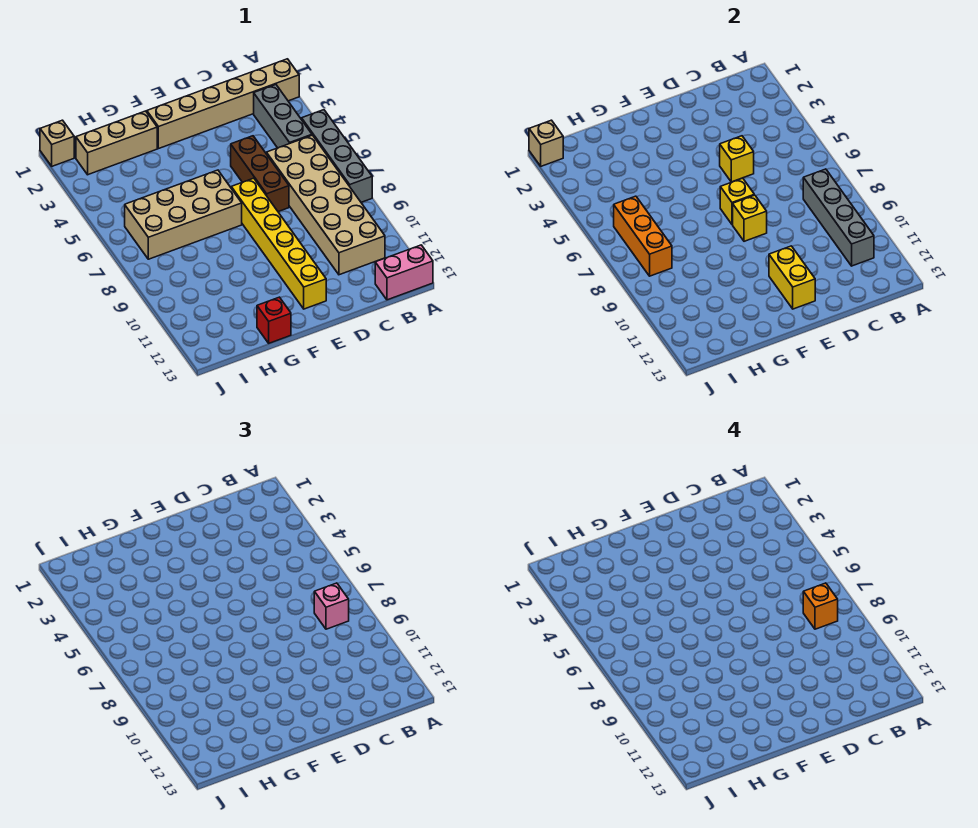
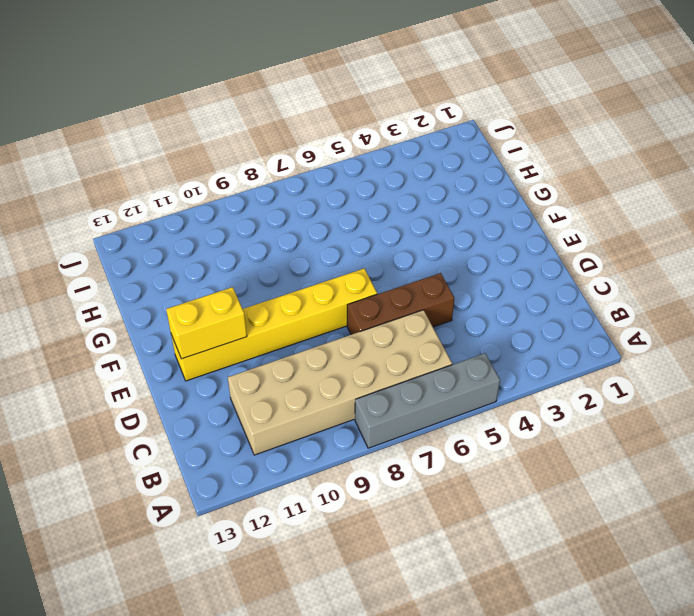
none -> tan 1x6 brick [147,59,299,149]
none -> pink 1x2 brick [375,245,433,300]
none -> grey 1x3 brick [254,85,312,148]

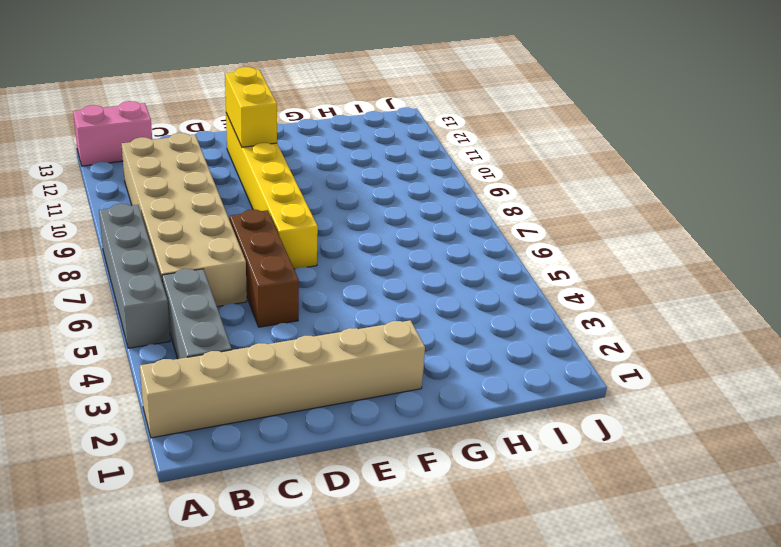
none -> tan 2x4 brick [125,170,242,259]
none -> tan 1x3 brick [76,111,157,175]
none -> red 1x1 brick [257,297,291,343]

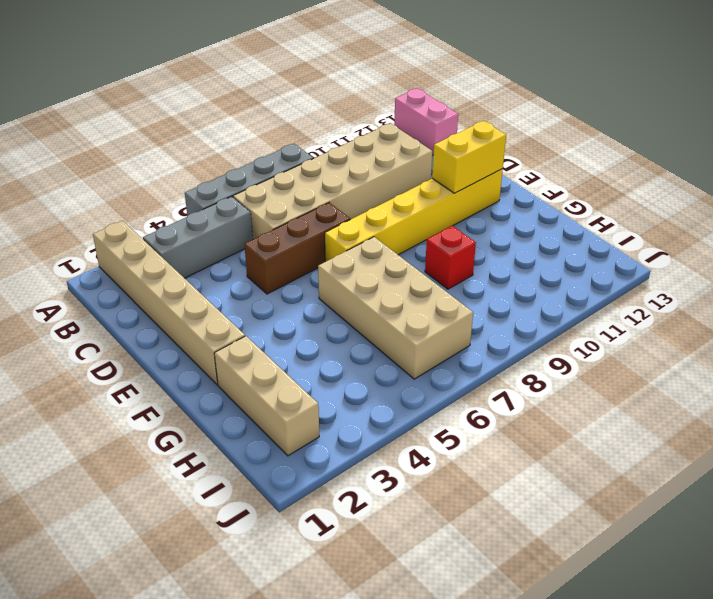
red 1x1 brick [425,226,476,289] -> red 1x1 brick moved to [257,297,291,343]
none -> tan 1x1 brick [40,120,74,166]
none -> grey 1x4 brick [803,169,874,266]
none -> yellow 1x1 brick [720,136,754,182]

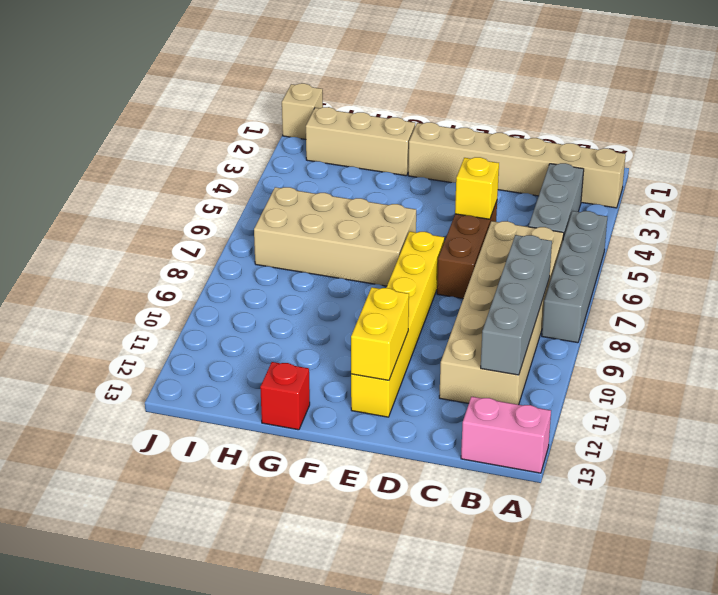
none -> yellow 1x1 brick [720,178,754,224]
none -> yellow 1x1 brick [733,195,767,241]
none -> orange 1x3 brick [614,196,672,276]

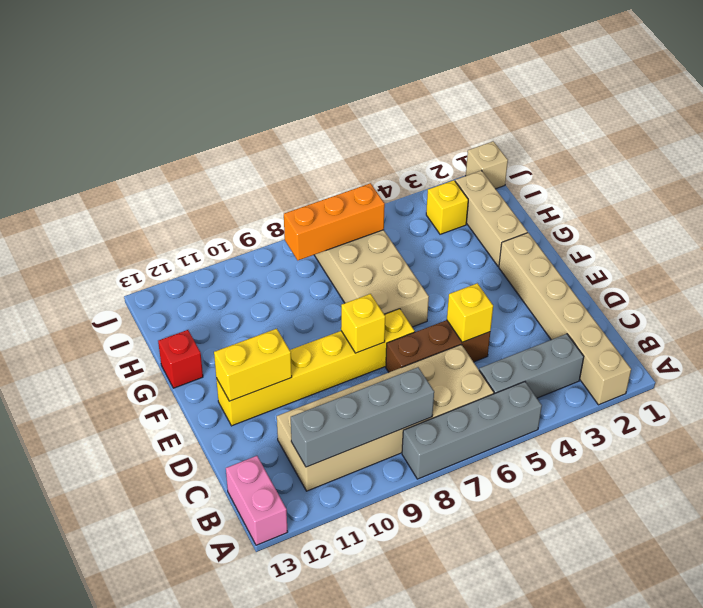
yellow 1x1 brick [426,180,468,234] -> yellow 1x1 brick moved to [720,178,754,224]
none -> tan 1x1 brick [529,120,563,166]
none -> pink 1x1 brick [314,583,349,629]
none -> orange 1x1 brick [803,583,838,629]

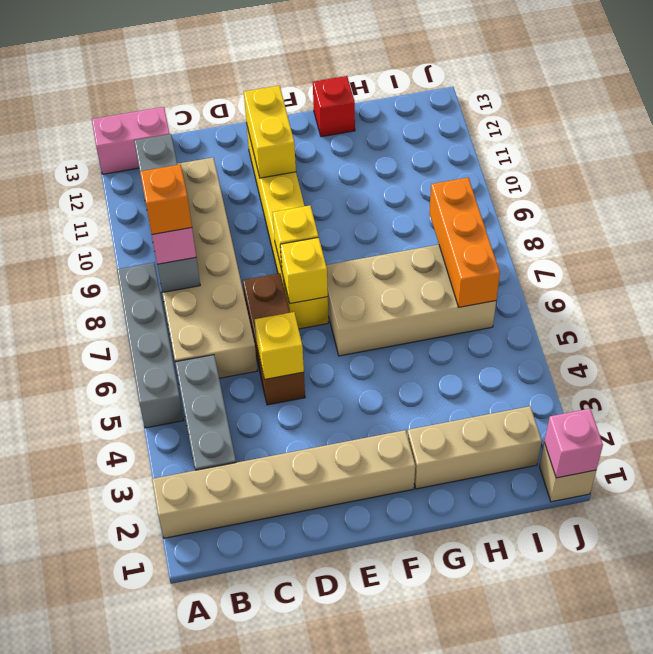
pink 1x1 brick [544,409,603,478] -> tan 1x1 brick [529,120,563,166]

